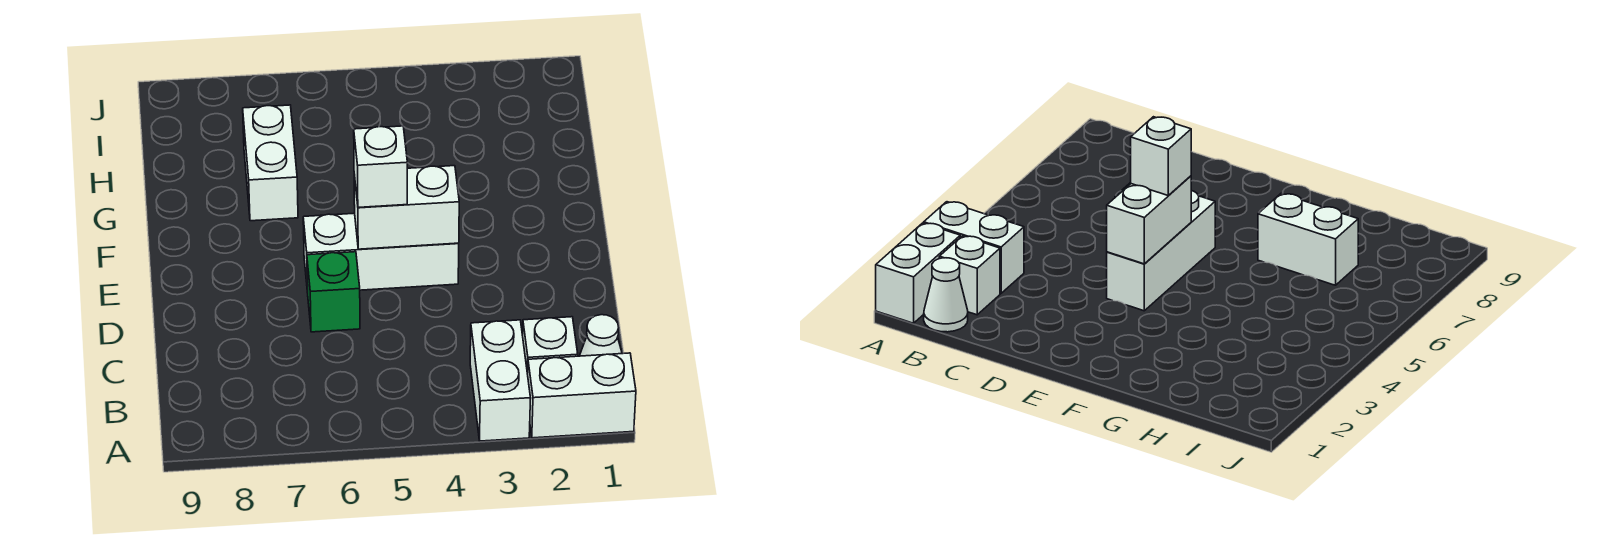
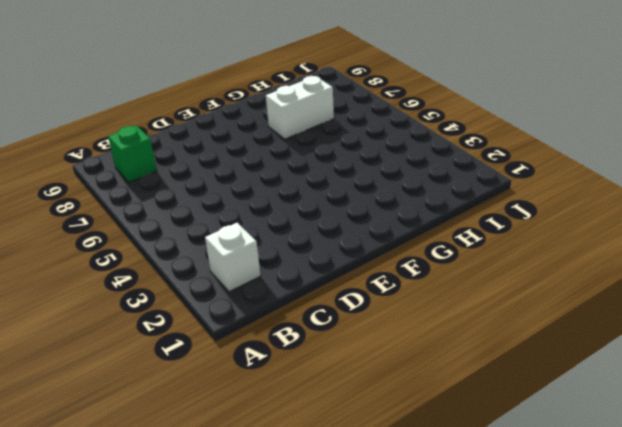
green 1x1 brick [108,126,157,182] -> green 1x1 brick moved to [307,252,360,332]
none -> white 1x2 brick [528,353,636,438]
none -> white 1x2 brick [470,320,531,441]

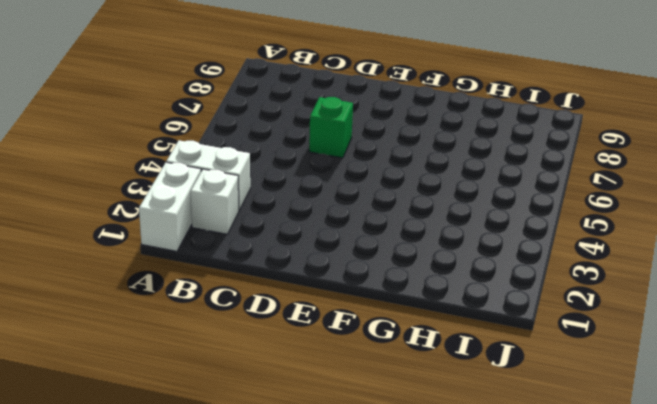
none -> white 1x1 cone [580,315,622,356]
none -> white 1x3 brick [303,213,459,293]

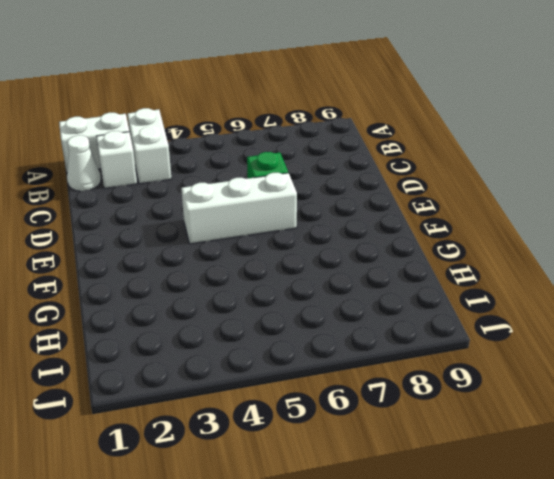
none -> white 1x2 brick [243,105,298,221]
none -> white 1x2 brick [354,166,459,249]

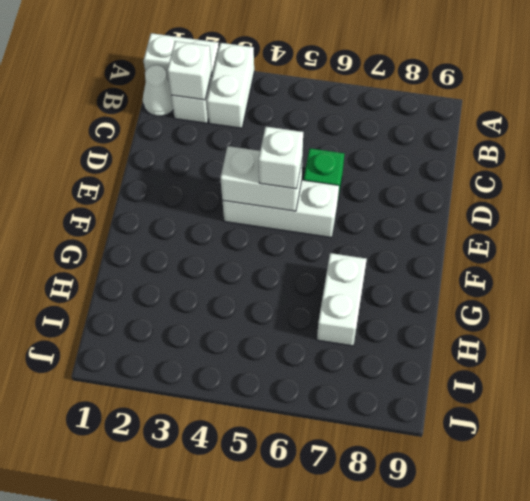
white 1x1 brick [168,41,212,100] -> none

